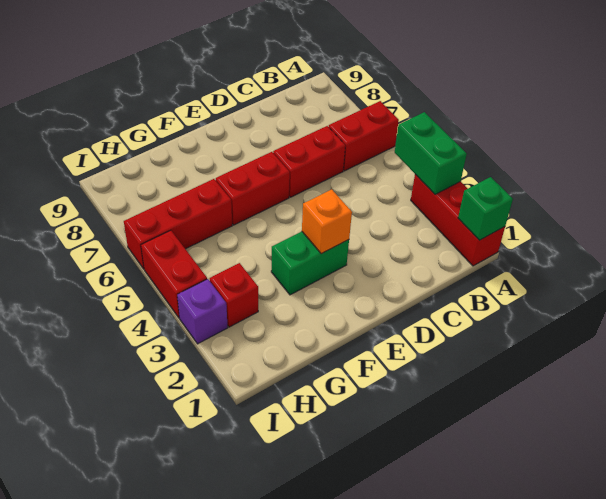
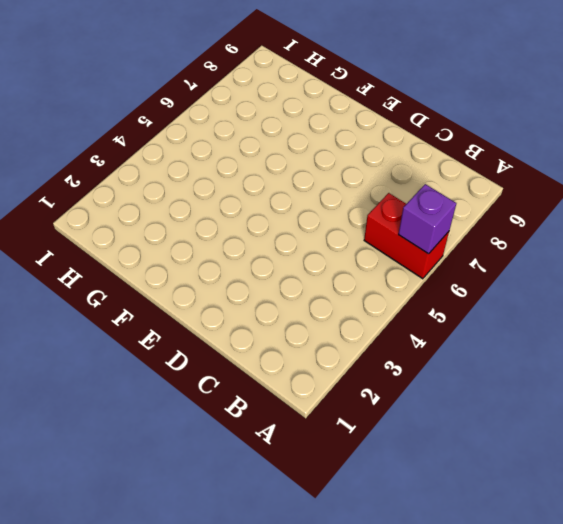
purple 1x1 brick [398,184,456,254] -> purple 1x1 brick moved to [177,279,228,344]
none -> red 1x3 brick [411,174,505,266]
none -> red 1x2 brick [273,126,345,197]
none -> green 1x2 brick [271,231,349,295]

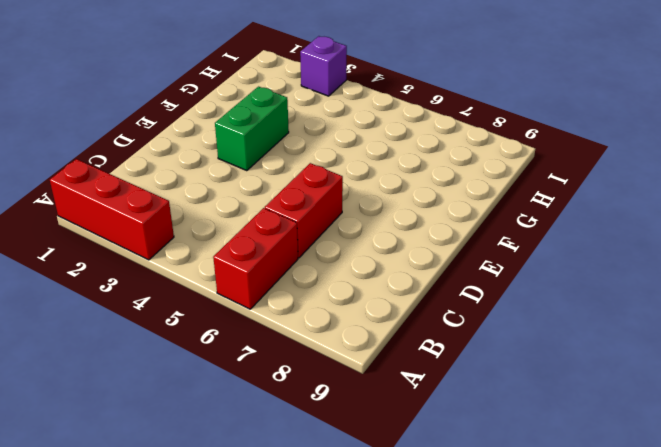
none -> red 1x2 brick [216,152,290,225]
none -> red 1x3 brick [124,179,232,269]
none -> red 1x1 brick [210,263,258,327]

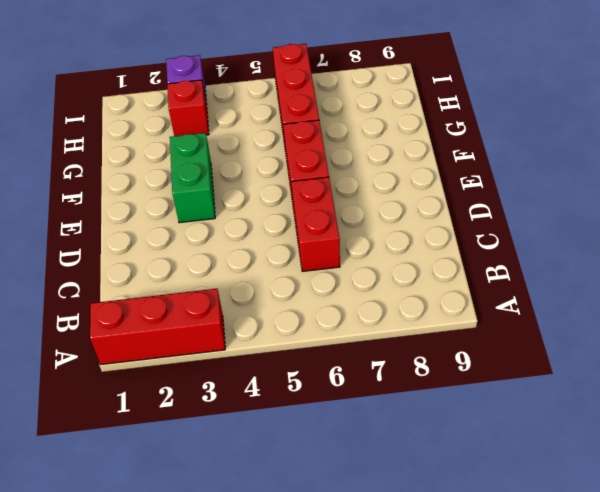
none -> red 1x2 brick [329,101,399,171]
none -> red 1x2 brick [141,230,207,318]
none -> green 1x1 brick [458,177,513,240]

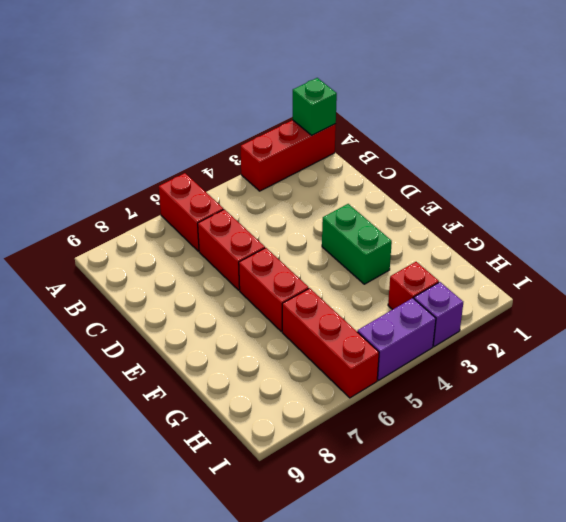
purple 1x2 brick [357,298,436,380] -> red 1x2 brick [141,230,207,318]
none -> green 1x2 brick [395,112,467,194]
none -> orange 1x1 brick [302,189,352,254]

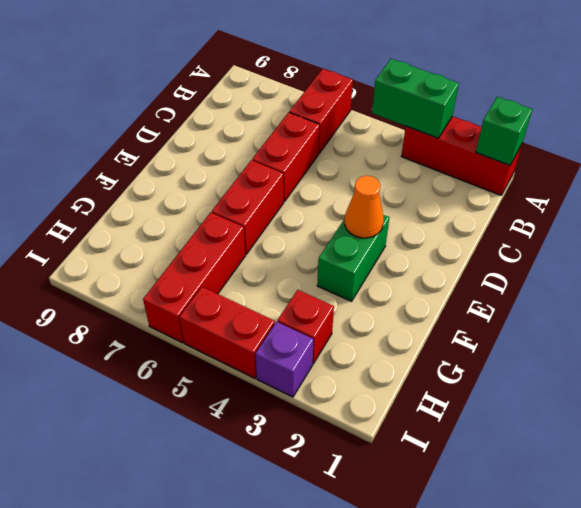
orange 1x1 cone [345,176,384,238] -> orange 1x1 brick [302,189,352,254]

